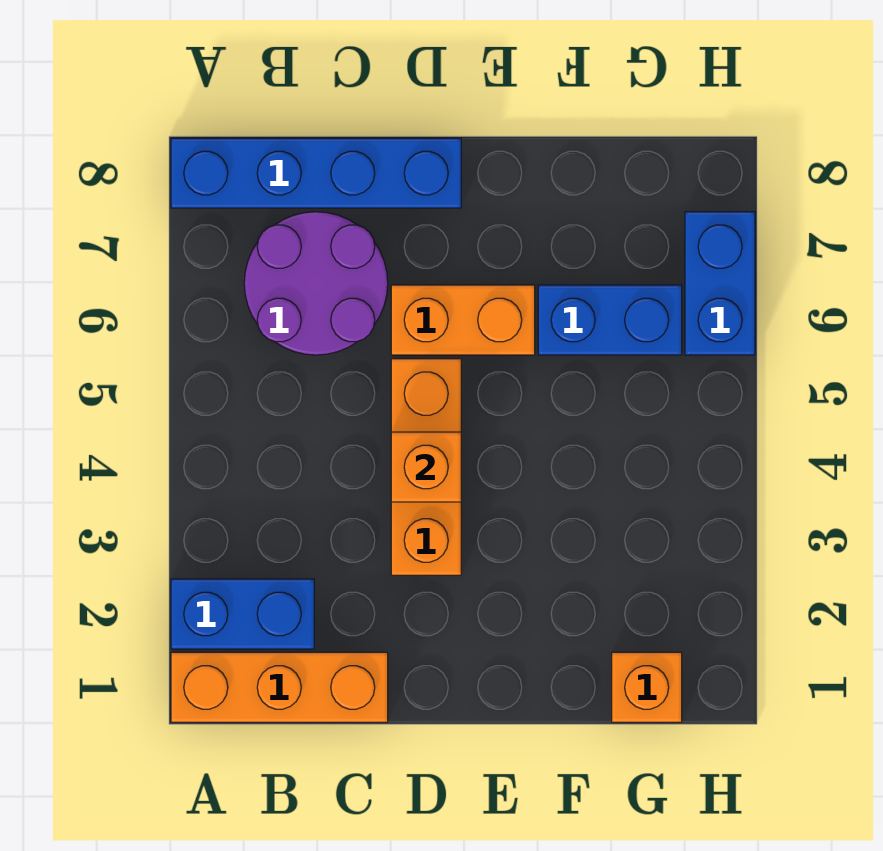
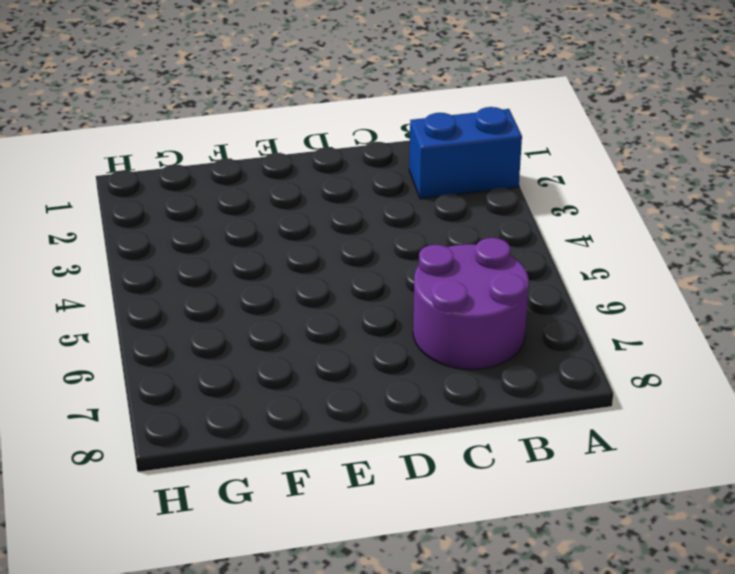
none -> orange 1x3 brick [171,652,388,722]
none -> blue 1x4 brick [171,138,461,208]

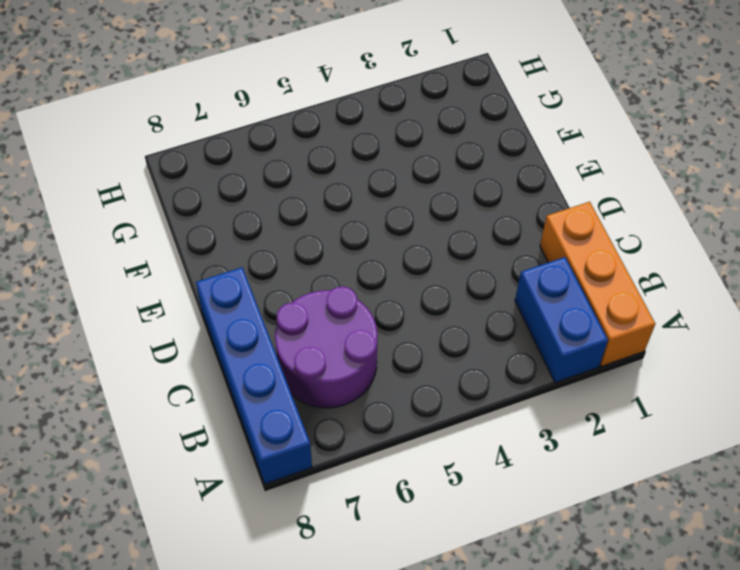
none -> orange 1x3 brick [391,359,461,575]
none -> orange 1x2 brick [391,285,535,355]

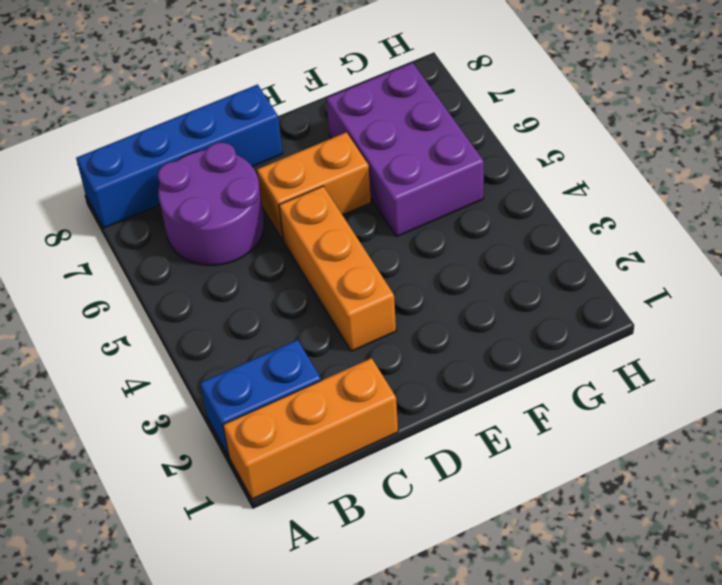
purple 2x3 brick [326,63,484,237] -> blue 1x2 brick [538,285,682,355]
none -> orange 1x1 brick [612,652,682,722]
none -> blue 1x2 brick [685,212,755,355]

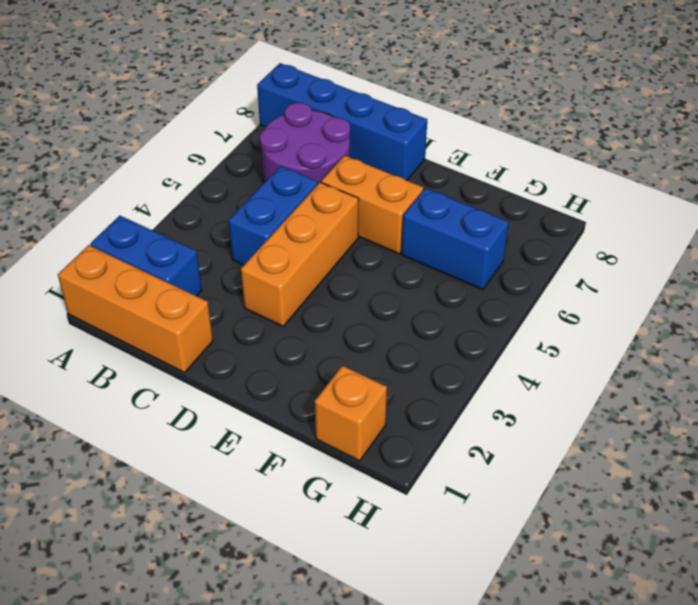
blue 1x2 brick [228,166,318,265] -> blue 1x2 brick moved to [685,212,755,355]
none -> orange 1x1 brick [391,432,461,502]

